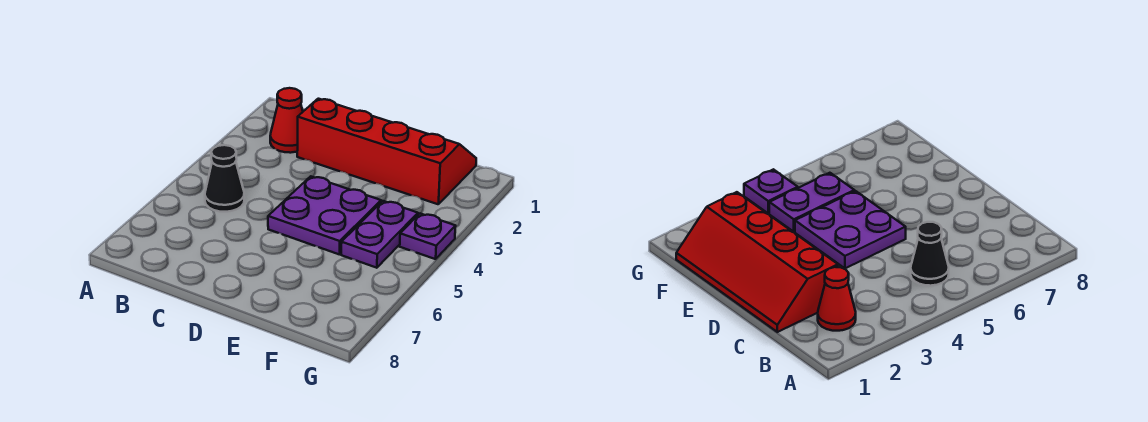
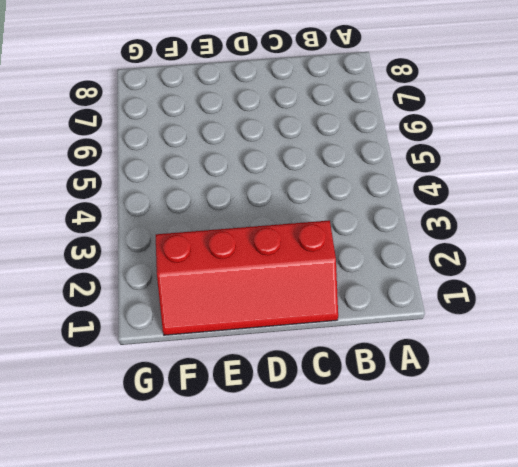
none -> red 1x1 cone [270,88,303,153]
none -> black 1x1 cone [205,145,244,212]

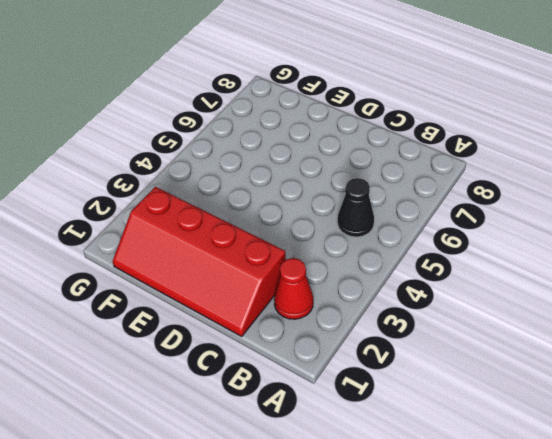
none -> purple 2x2 plate [268,176,381,255]
none -> purple 1x2 plate [341,201,418,268]

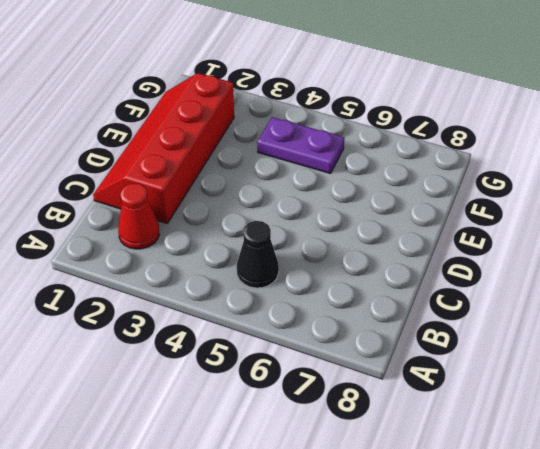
none -> purple 2x2 plate [268,176,381,255]
none -> purple 1x1 plate [400,214,456,259]

